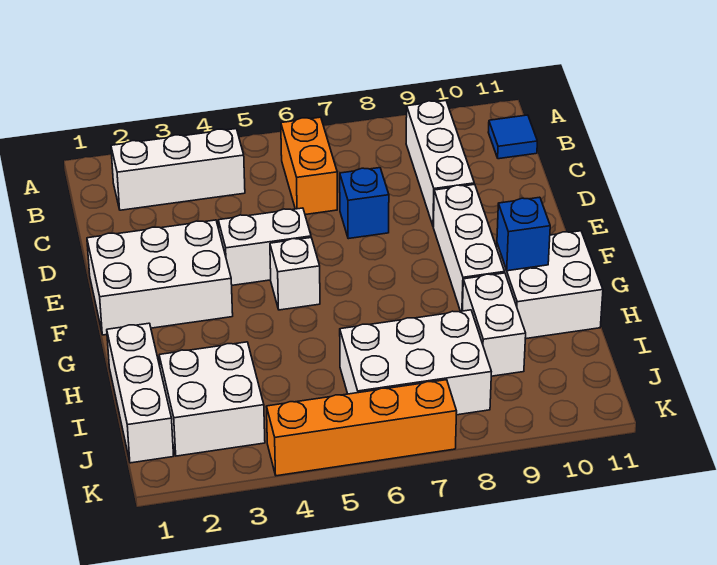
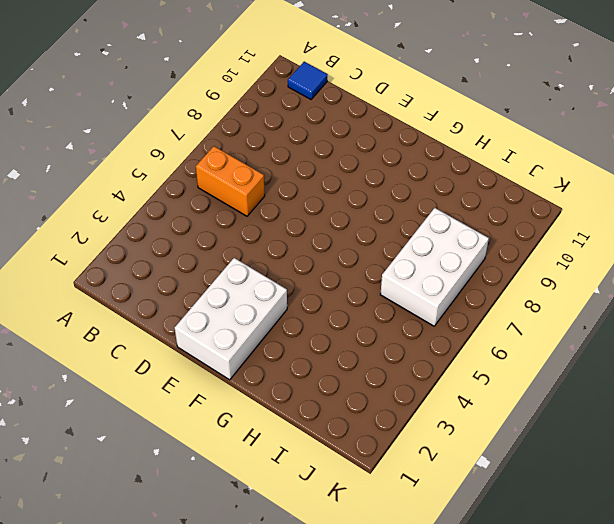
none -> white 1x3 brick [111,129,245,210]
none -> white 1x3 brick [406,101,474,227]
none -> blue 1x1 brick [340,168,389,239]

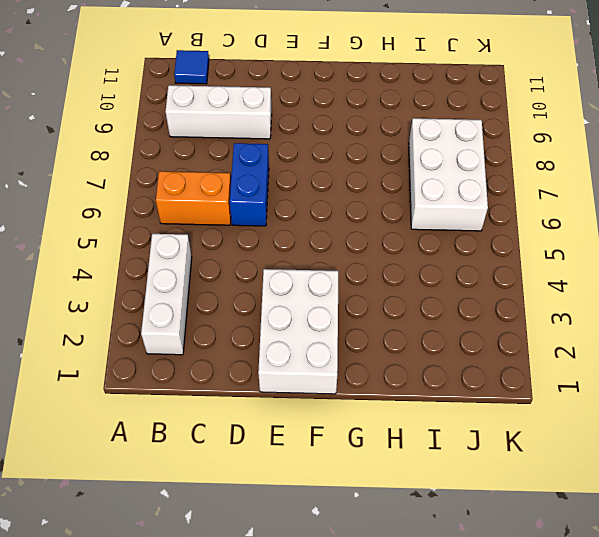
blue 1x2 brick [230,143,269,226] -> blue 1x1 brick [340,168,389,239]
none -> white 1x2 brick [218,208,311,285]
none -> white 1x3 brick [433,184,505,311]
none -> white 1x1 brick [270,238,320,310]

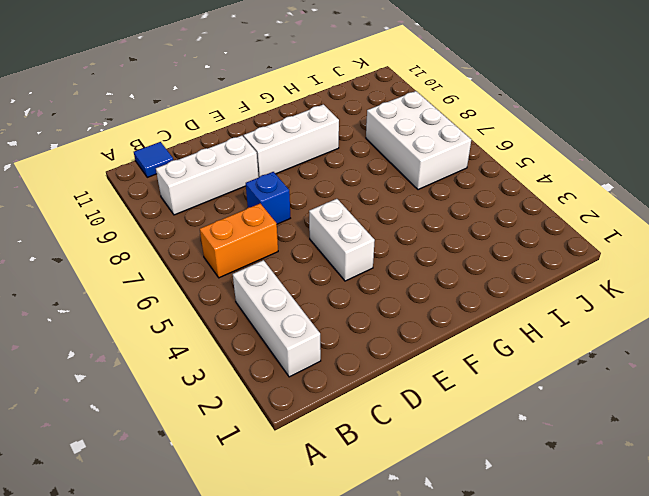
none -> white 2x3 brick [87,220,233,335]
none -> white 1x1 brick [270,238,320,310]
none -> white 2x2 brick [497,231,603,339]

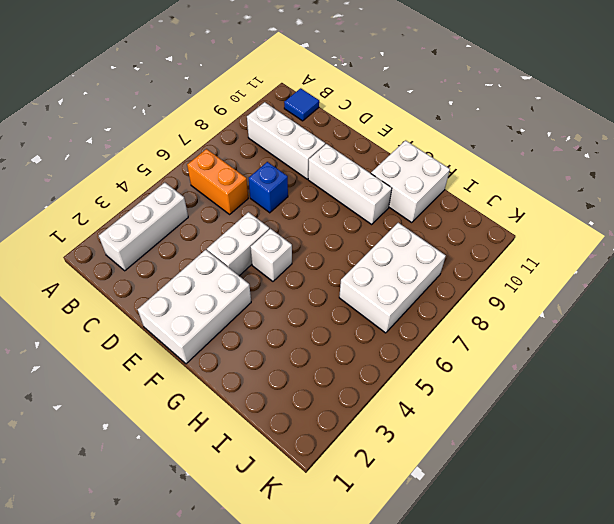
none -> white 1x3 brick [107,323,174,463]
none -> white 1x2 brick [462,273,526,376]
none -> white 2x2 brick [159,342,265,456]

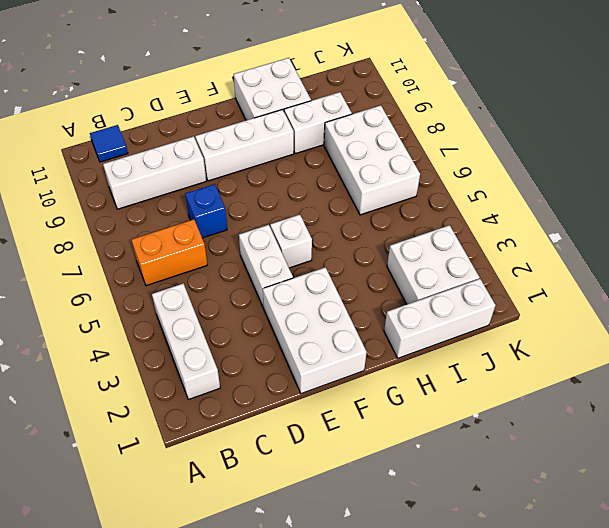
none -> orange 1x4 brick [266,380,457,476]
none -> blue 1x1 brick [497,197,550,271]

